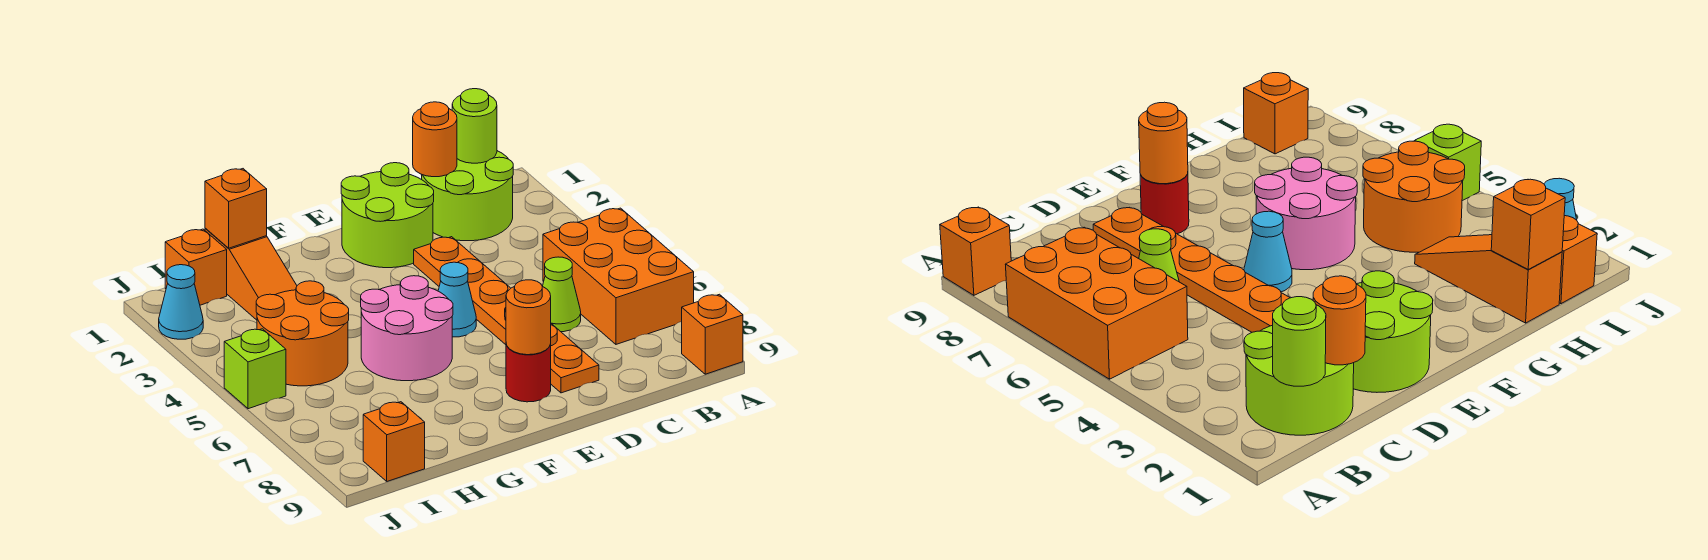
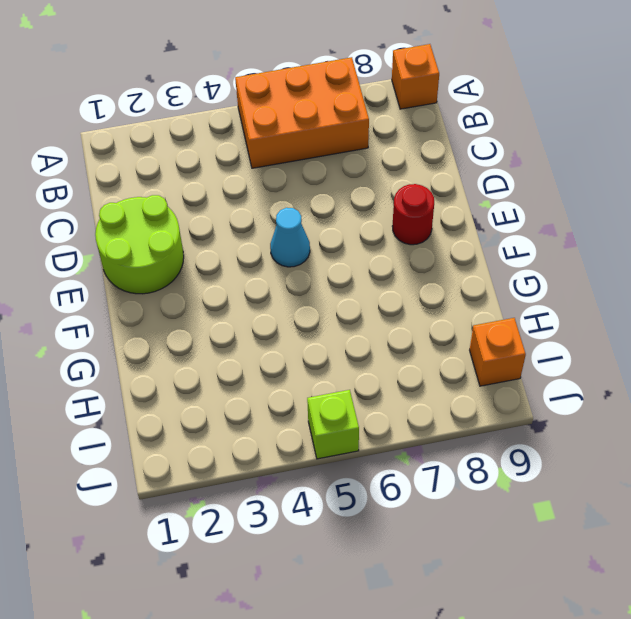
none -> lime 2x2 round brick [422,151,513,241]
none -> lime 1x1 cone [543,257,581,332]
none -> orange 1x6 plate [414,237,599,393]

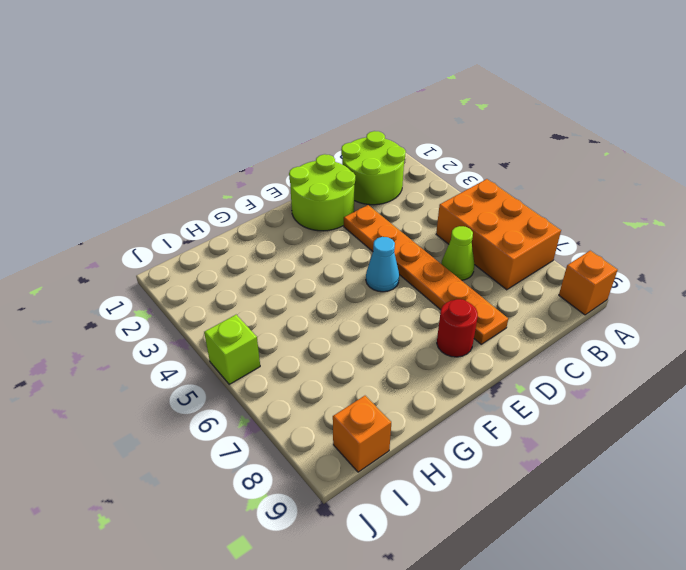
none -> pink 2x2 round brick [361,276,453,381]
none -> orange 1x3 slope [205,229,297,320]
none -> orange 2x2 round brick [256,281,349,386]

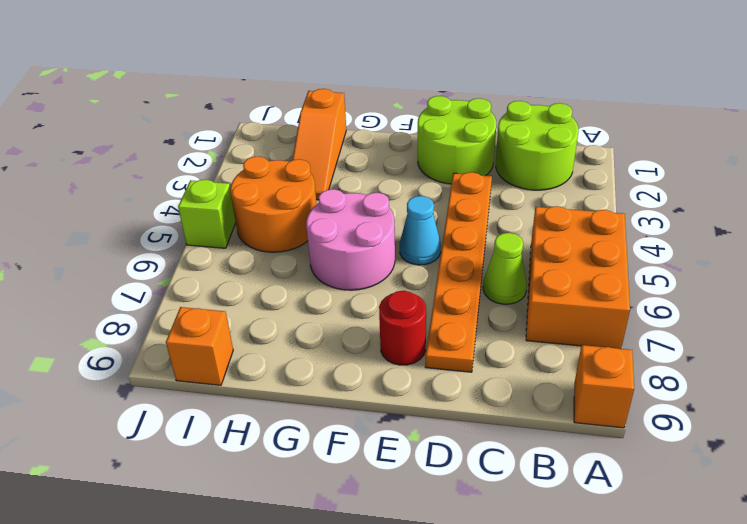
none -> orange 1x1 brick [165,229,227,305]
none -> cyan 1x1 cone [159,265,203,339]
none -> lime 1x1 round brick [452,89,497,163]

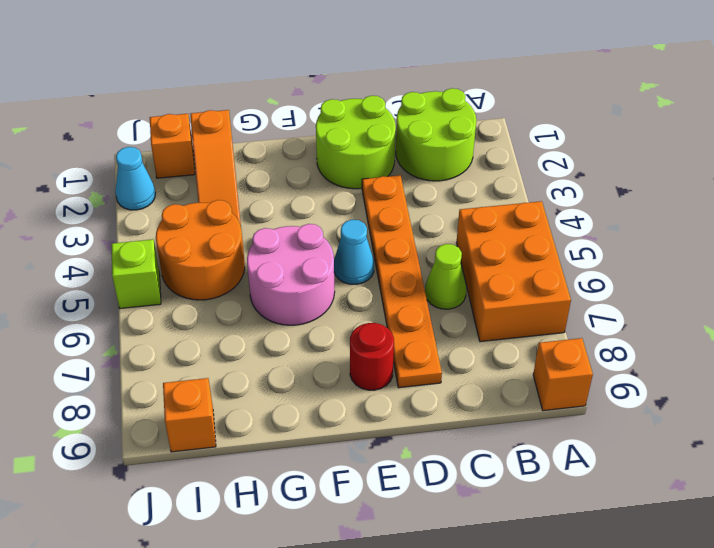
none -> lime 1x1 round brick [452,89,497,163]
none -> orange 1x1 round brick [413,102,457,177]
none -> orange 1x1 round brick [506,280,551,355]

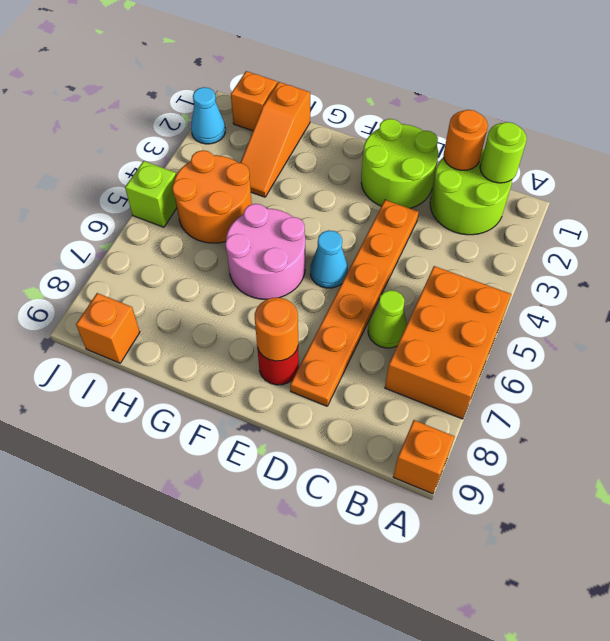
none -> orange 1x1 brick [205,169,267,248]

